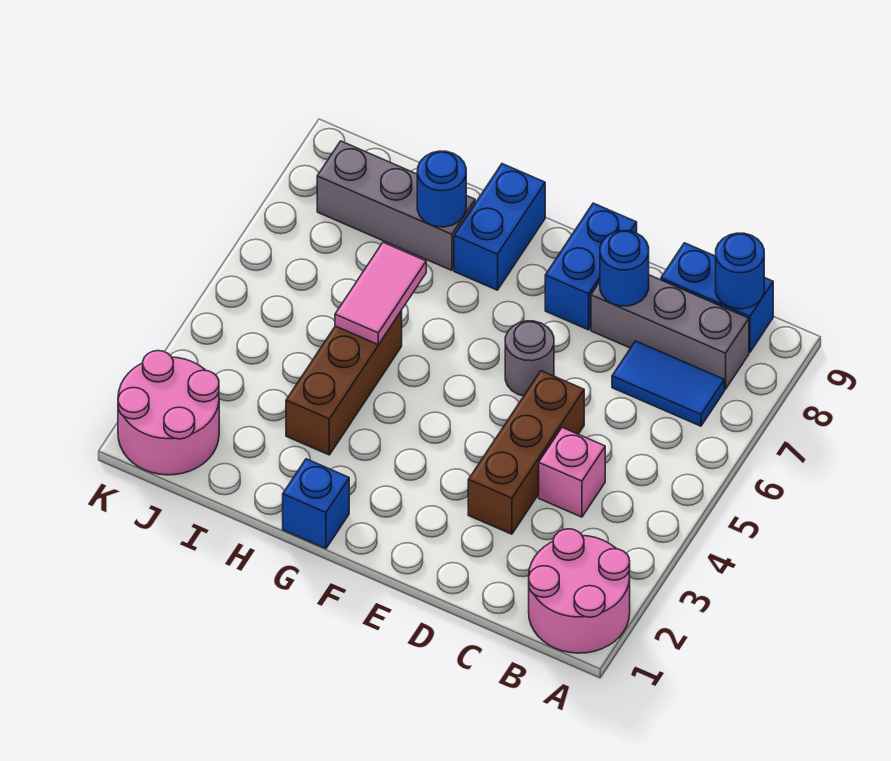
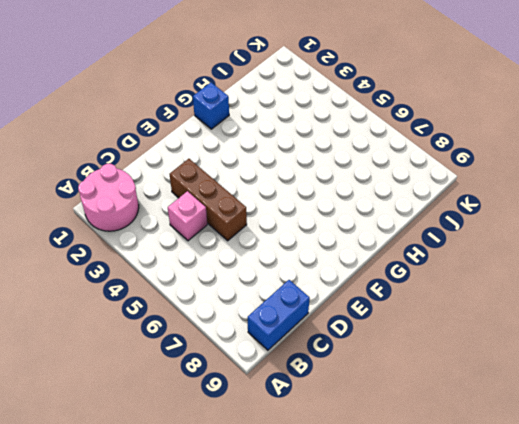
none -> blue 1x2 tile [612,341,724,426]
none -> grey 1x3 brick [591,275,749,389]
none -> grey 1x1 round brick [505,321,554,396]

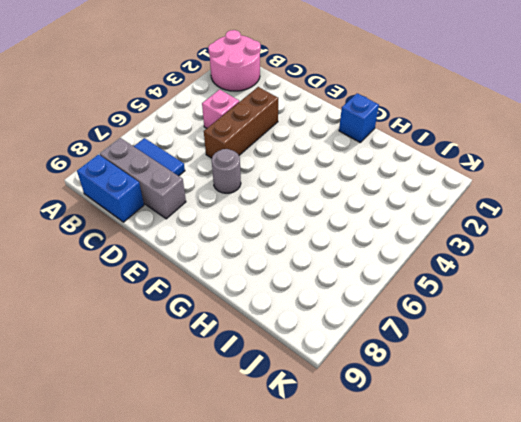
none -> blue 1x2 brick [545,203,637,330]
none -> blue 1x2 brick [454,164,545,290]
none -> brown 1x3 brick [286,311,402,455]

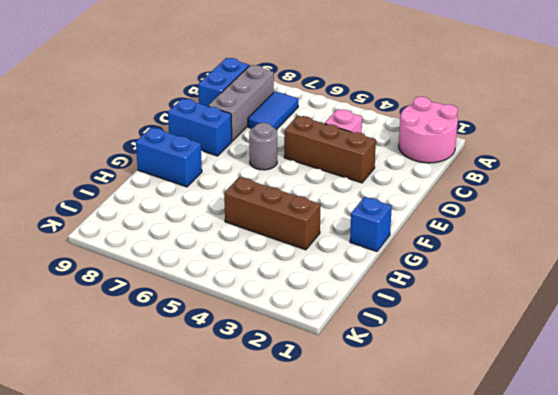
none -> grey 1x3 brick [317,141,475,270]
none -> pink 2x2 round brick [118,351,219,475]
none -> blue 1x1 round brick [716,233,764,309]

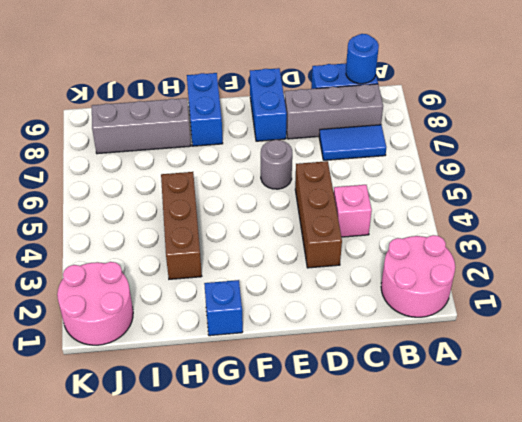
none -> blue 1x1 round brick [600,231,649,306]
none -> pink 1x2 tile [335,242,426,345]
none -> blue 1x1 round brick [417,151,466,227]

